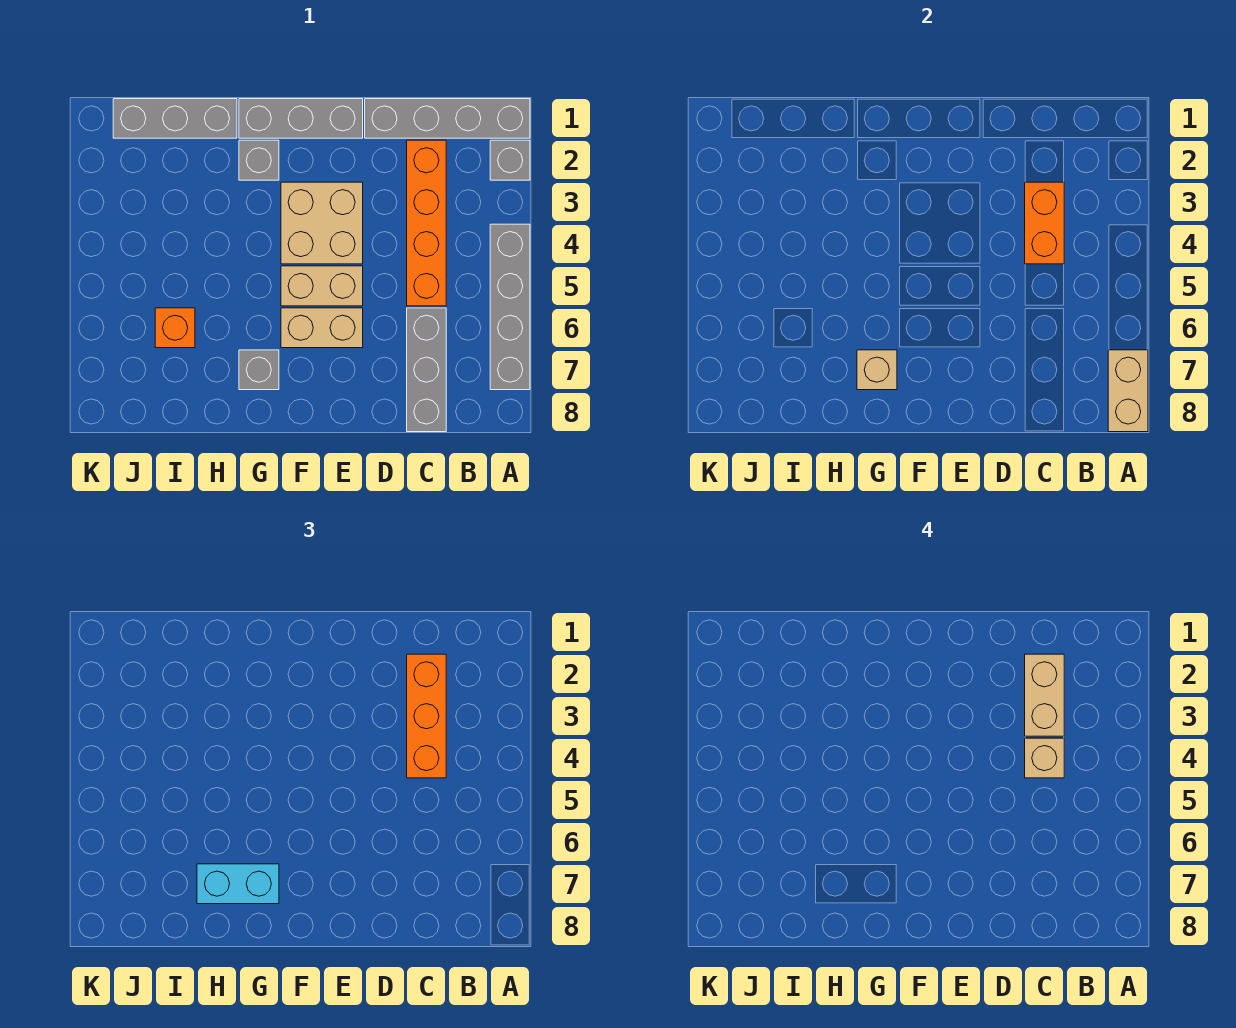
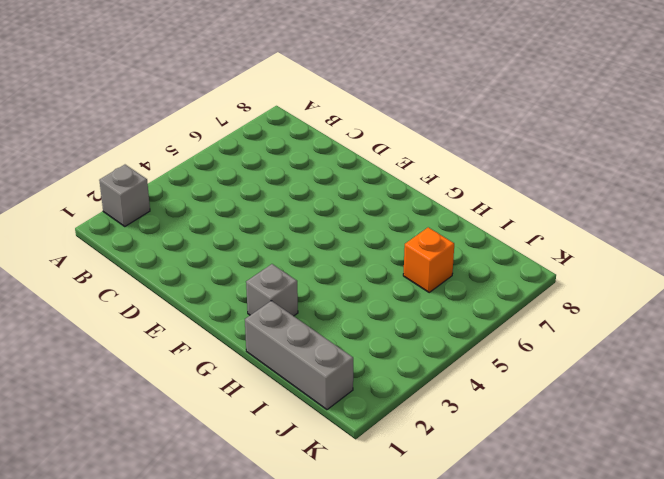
none -> grey 1x4 brick [365,99,530,138]
none -> grey 1x4 brick [490,224,530,390]
none -> orange 1x4 brick [407,140,446,306]

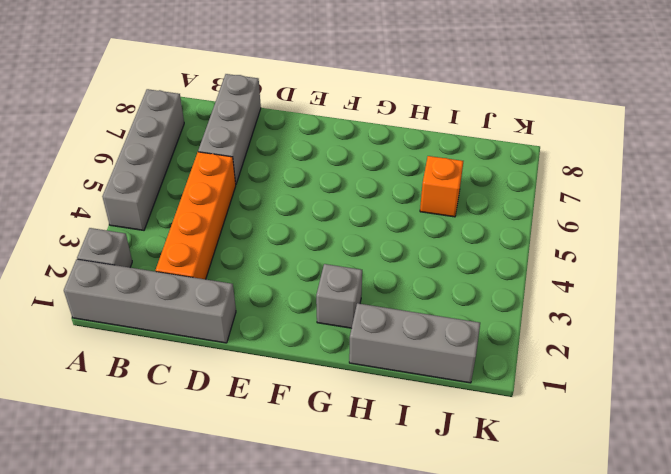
none -> grey 1x3 brick [239,99,363,138]
none -> tan 2x2 brick [281,182,363,264]
none -> tan 1x2 brick [281,266,363,306]

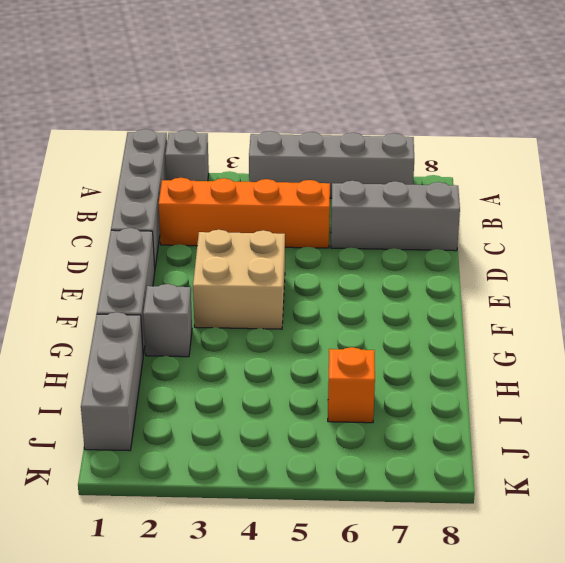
none -> tan 1x2 brick [281,266,363,306]
none -> tan 1x2 brick [281,308,363,348]
none -> grey 1x1 brick [239,350,279,390]

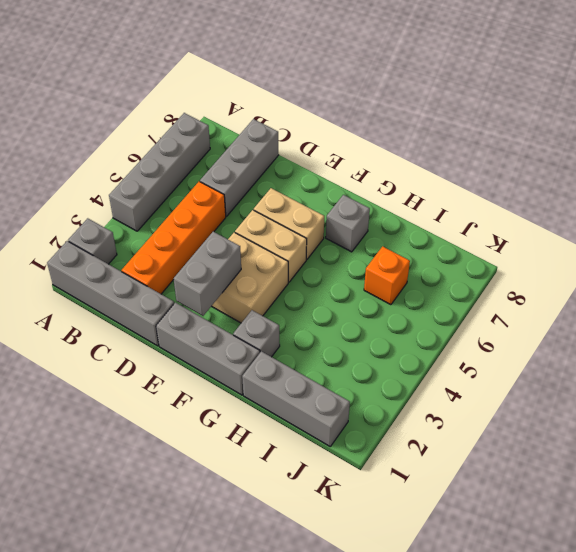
grey 1x2 brick [174,232,241,316] -> none
none -> tan 1x2 brick [1108,350,1148,432]
none -> orange 1x2 brick [1025,182,1064,264]
none -> tan 1x1 brick [857,350,897,390]

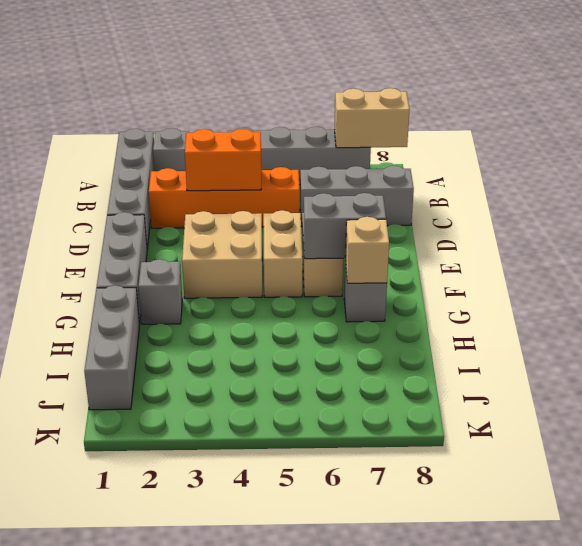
grey 1x2 brick [303,193,386,259] -> none
none -> orange 1x1 brick [155,308,195,348]
none -> orange 1x3 brick [407,654,446,778]
none -> cyan 1x2 brick [197,864,279,904]

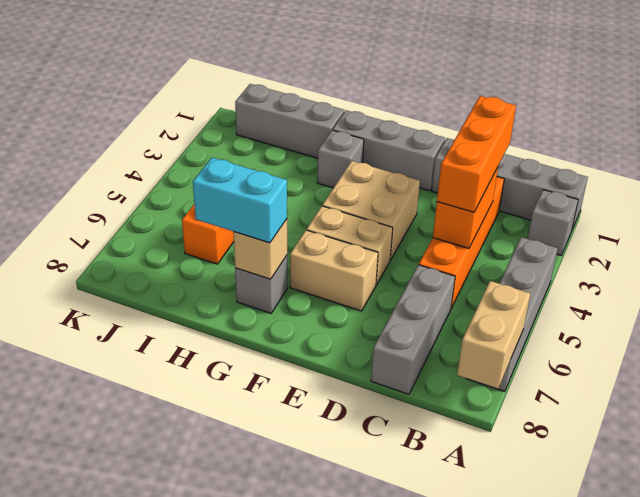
none -> tan 1x2 brick [1025,654,1064,736]
none -> tan 1x1 brick [1025,738,1064,778]

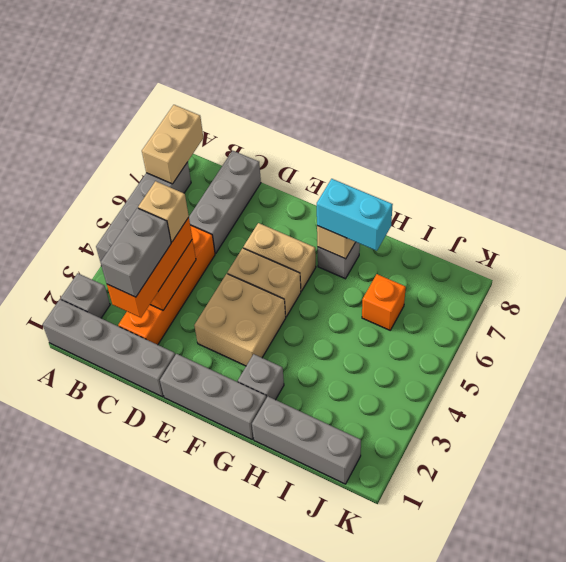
grey 1x2 brick [101,208,171,297] -> tan 1x2 brick [1025,654,1064,736]

